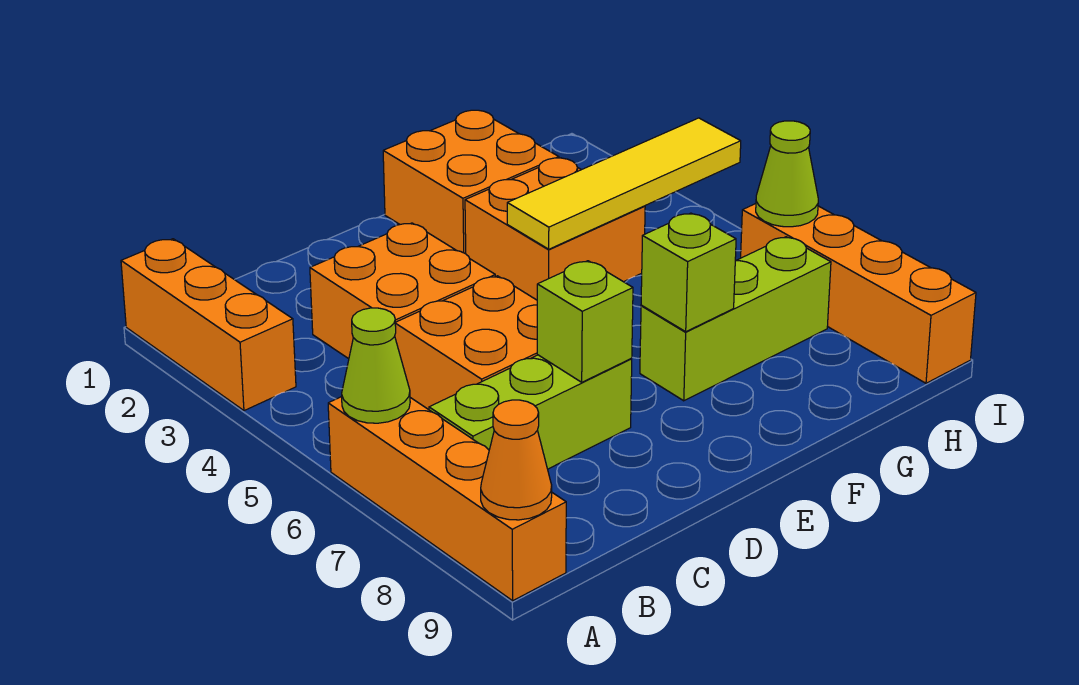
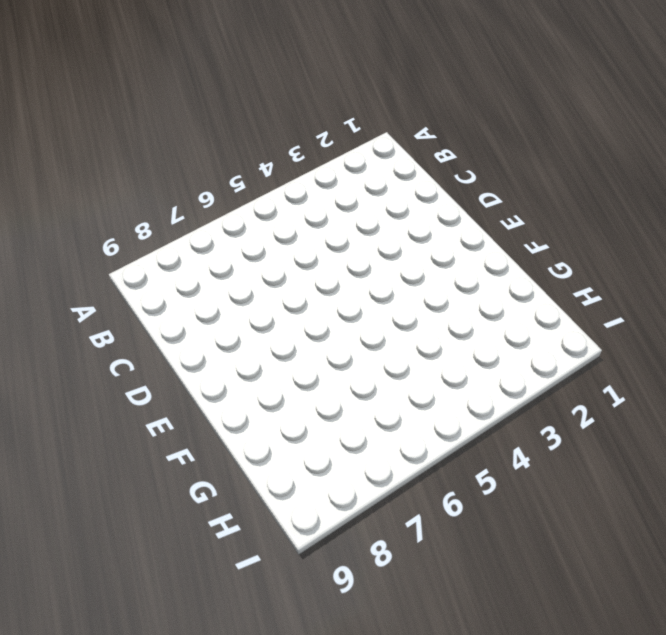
none -> orange 1x3 brick [121,239,296,411]
none -> orange 1x4 brick [328,397,566,601]
none -> lime 1x3 brick [429,355,632,469]

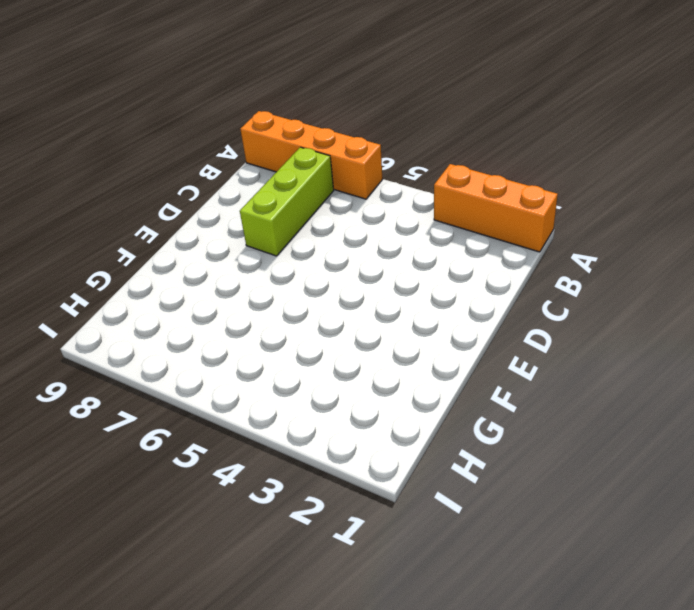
none -> orange 2x2 brick [310,223,495,359]
none -> orange 2x2 brick [395,276,538,410]
none -> orange 2x2 brick [383,110,559,254]

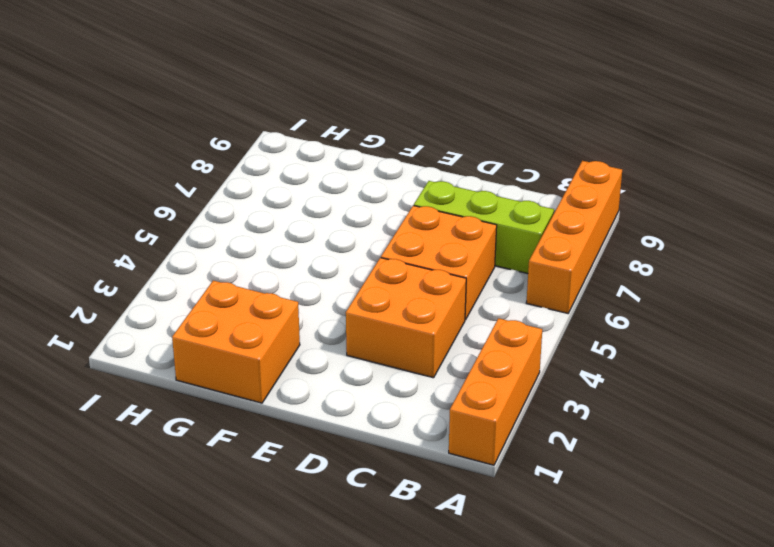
none -> orange 2x2 brick [465,158,645,300]
none -> lime 1x3 brick [640,237,831,401]
none -> orange 1x4 brick [741,204,976,383]

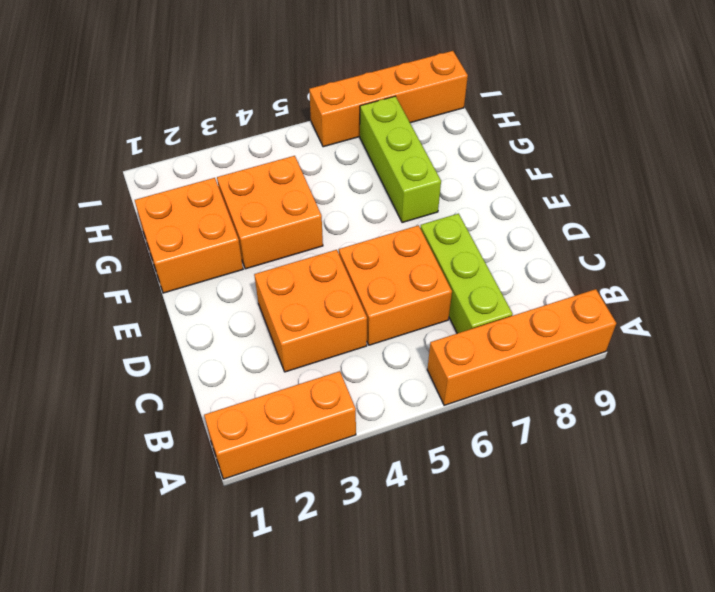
none -> lime 1x1 cone [342,308,410,423]
none -> orange 1x1 cone [481,400,552,520]
none -> lime 1x1 brick [537,261,633,382]

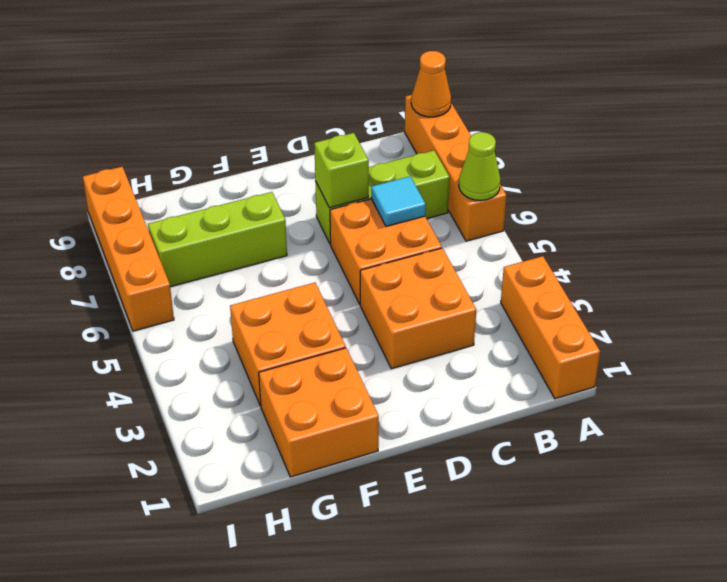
cyan 1x1 tile [371,176,426,226] -> none
none -> yellow 1x4 tile [507,118,741,249]
none -> lime 1x1 brick [641,213,736,332]
none -> lime 1x1 cone [756,121,818,227]

